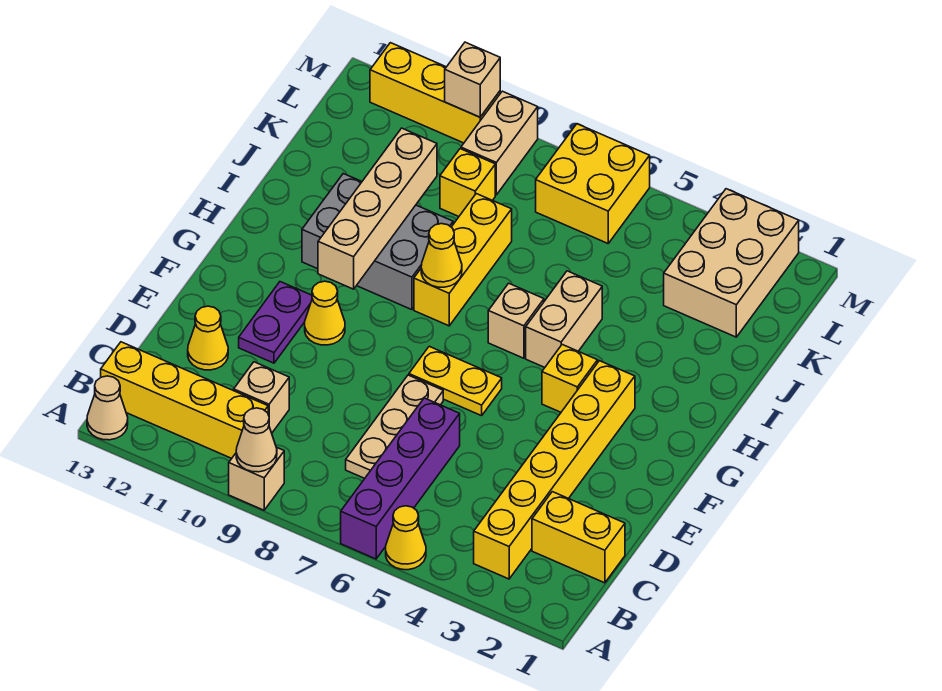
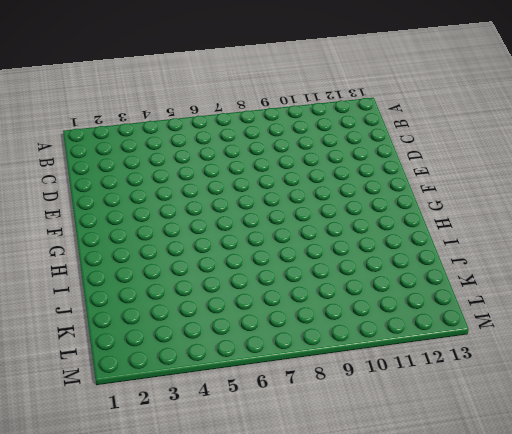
none -> yellow 1x1 cone [386,506,426,570]
none -> purple 1x4 brick [341,398,460,559]
none -> tan 1x1 brick [229,447,284,510]

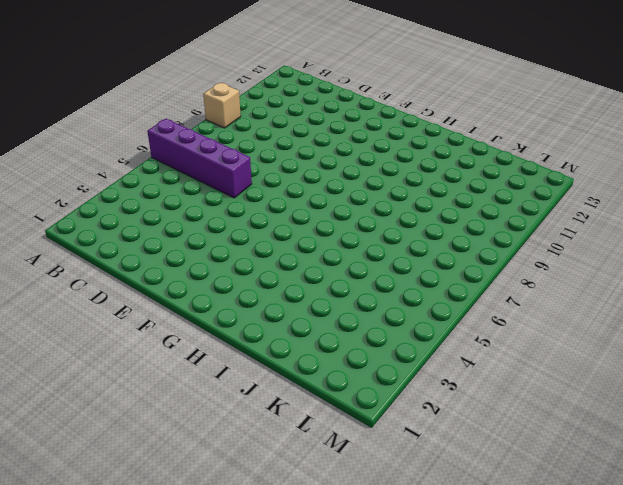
none -> yellow 1x1 cone [386,506,426,570]
none -> tan 1x1 cone [87,376,128,440]
none -> yellow 1x6 brick [474,361,635,579]

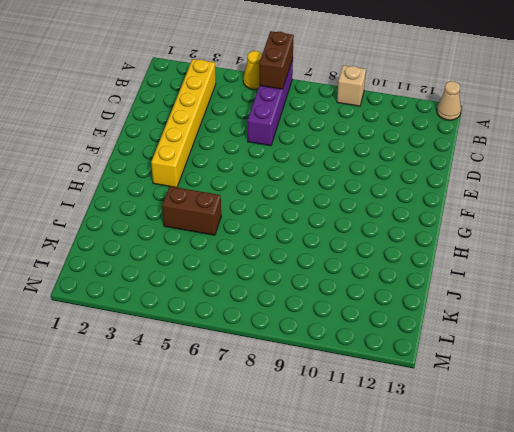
brown 1x2 brick [259,31,294,89] -> none
brown 1x2 brick [162,186,221,235] -> tan 1x2 brick [526,271,602,367]
none -> yellow 1x4 brick [101,342,268,458]
none -> yellow 1x2 brick [532,492,625,583]
none -> tan 1x3 plate [346,375,443,478]

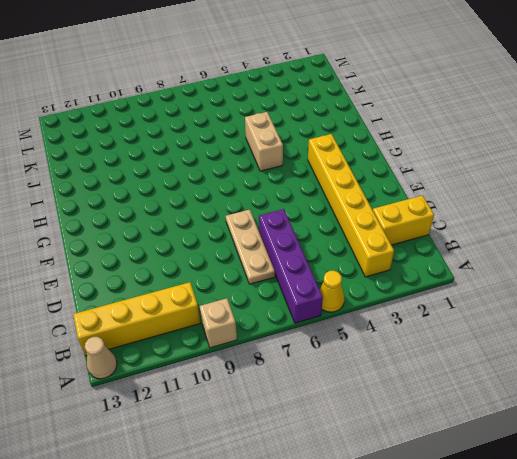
none -> tan 1x1 brick [234,362,289,433]
none -> yellow 1x1 cone [188,306,228,370]
none -> purple 1x2 plate [239,282,312,363]

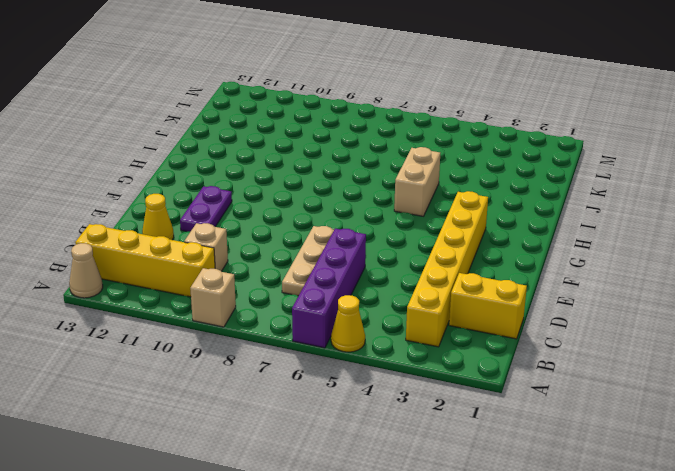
none -> yellow 1x2 plate [409,346,502,416]
none -> yellow 1x1 cone [305,281,345,345]
none -> yellow 1x1 brick [542,345,598,412]

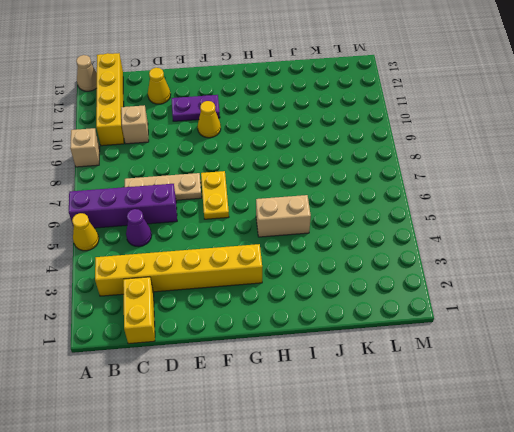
purple 1x1 cone [126,209,152,247] -> none
none -> yellow 1x1 brick [542,345,598,412]
none -> tan 1x1 brick [488,283,544,358]
none -> yellow 1x3 brick [414,194,512,326]

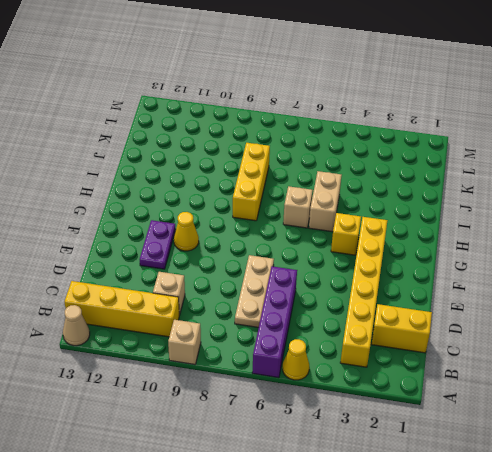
none -> yellow 1x1 cone [188,306,228,370]
none -> yellow 1x2 plate [409,346,502,416]
none -> grey 2x3 brick [302,174,453,310]

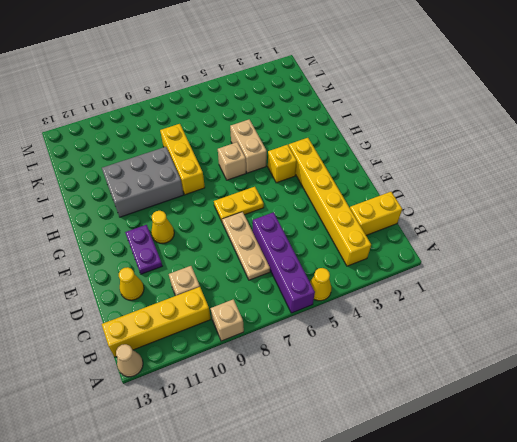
none -> tan 2x3 brick [664,189,799,337]
none -> yellow 1x1 brick [440,149,495,216]
none -> yellow 2x2 brick [536,124,650,243]

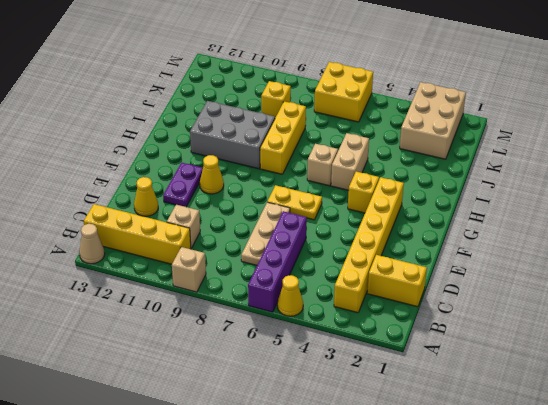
none -> tan 1x2 brick [461,91,538,195]
none -> yellow 1x3 brick [370,43,500,143]
none -> tan 1x1 cone [236,408,277,472]

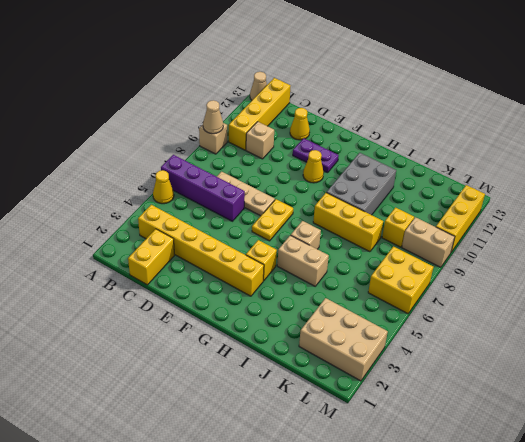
none -> tan 1x4 brick [318,128,437,289]
none -> yellow 1x1 cone [421,224,462,287]
none -> tan 1x1 brick [445,42,500,117]

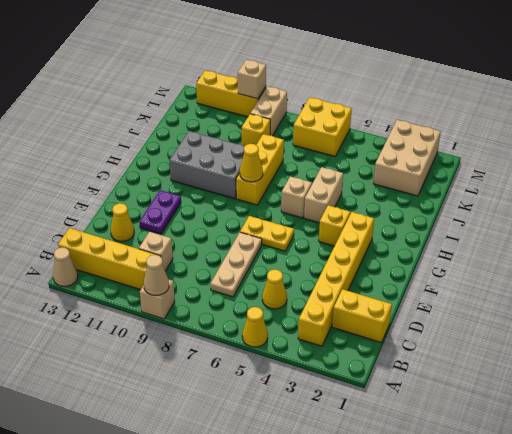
yellow 1x1 cone [262,270,287,309] -> yellow 1x1 cone moved to [305,281,345,345]
none -> purple 1x4 brick [341,398,460,559]
none -> tan 1x4 brick [318,128,437,289]

